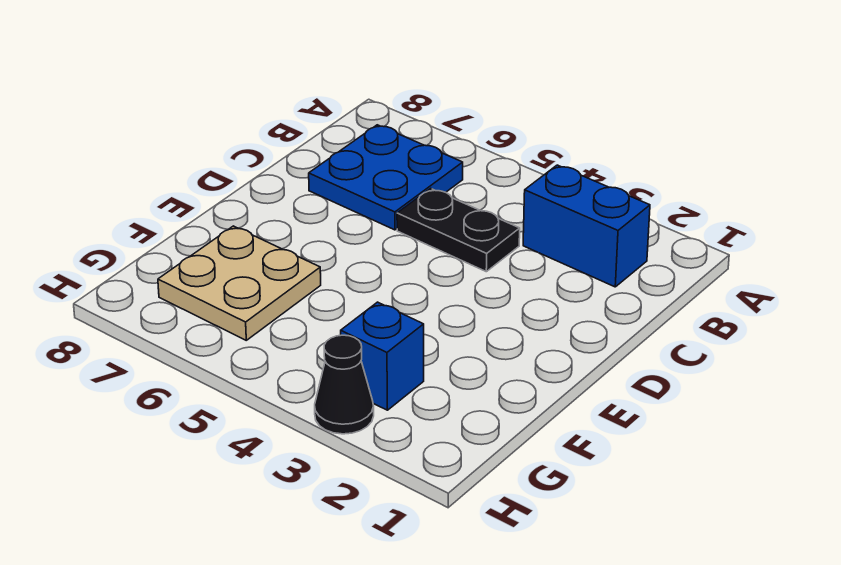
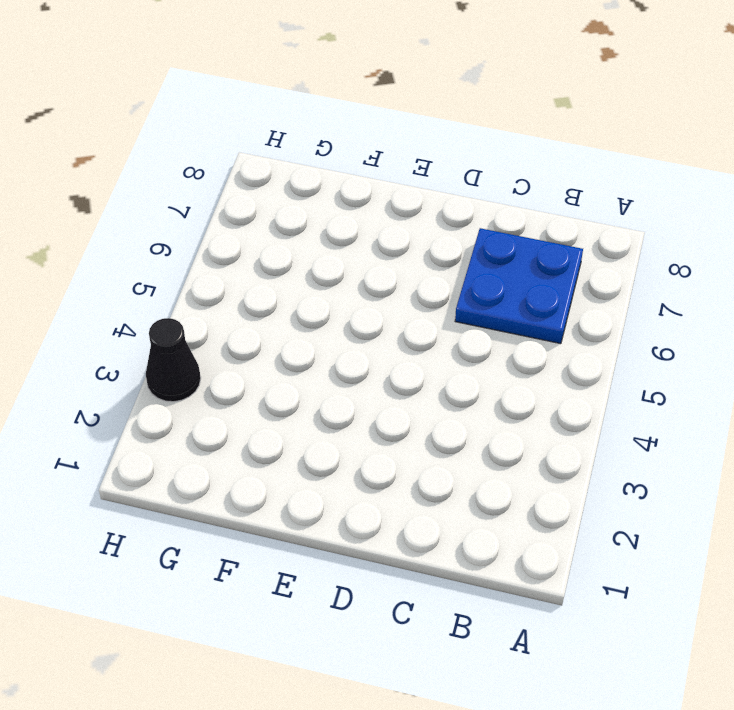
none -> blue 1x2 brick [523,165,650,287]
none -> black 1x2 plate [397,188,520,272]

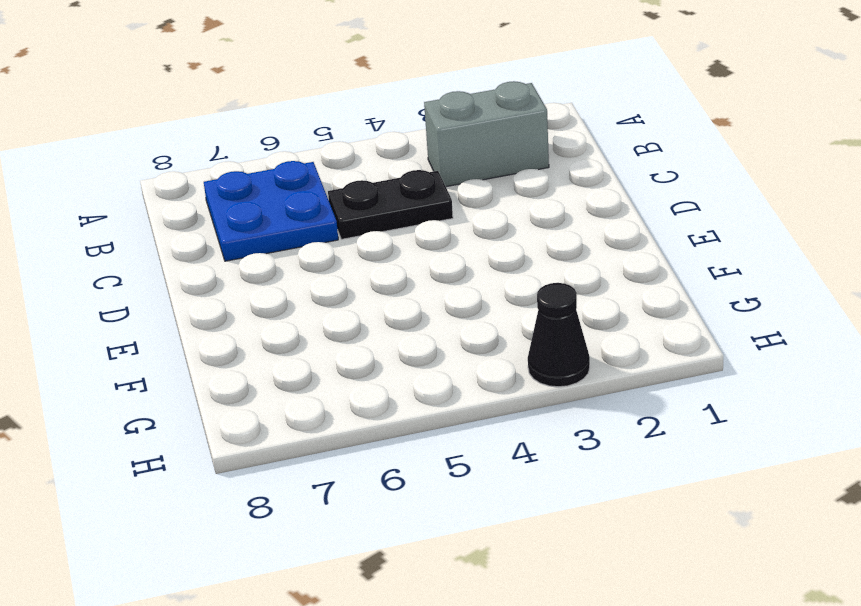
grey 1x2 brick [424,81,549,187] -> blue 1x2 brick [523,165,650,287]
none -> tan 2x2 plate [158,226,321,340]
none -> blue 1x1 brick [341,302,424,410]

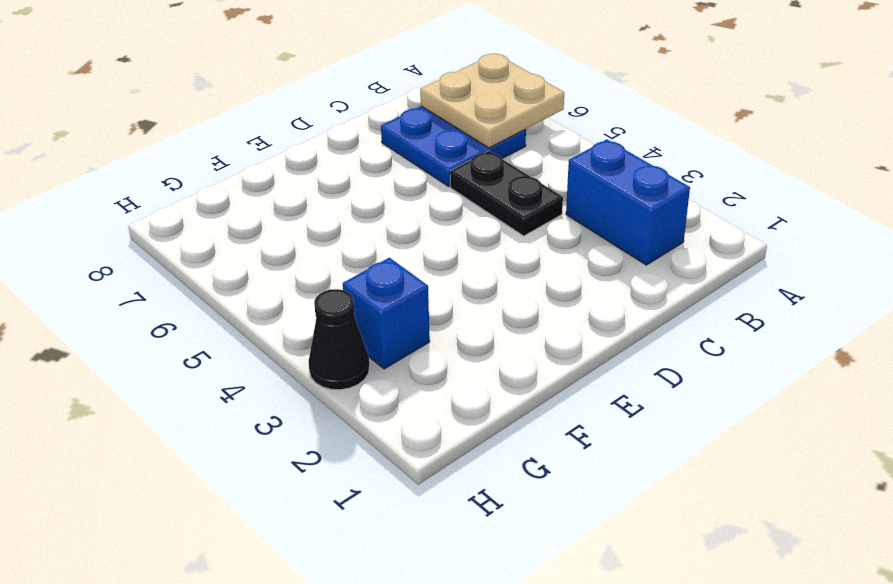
tan 2x2 plate [420,54,564,148] -> tan 2x2 plate moved to [158,226,321,340]

